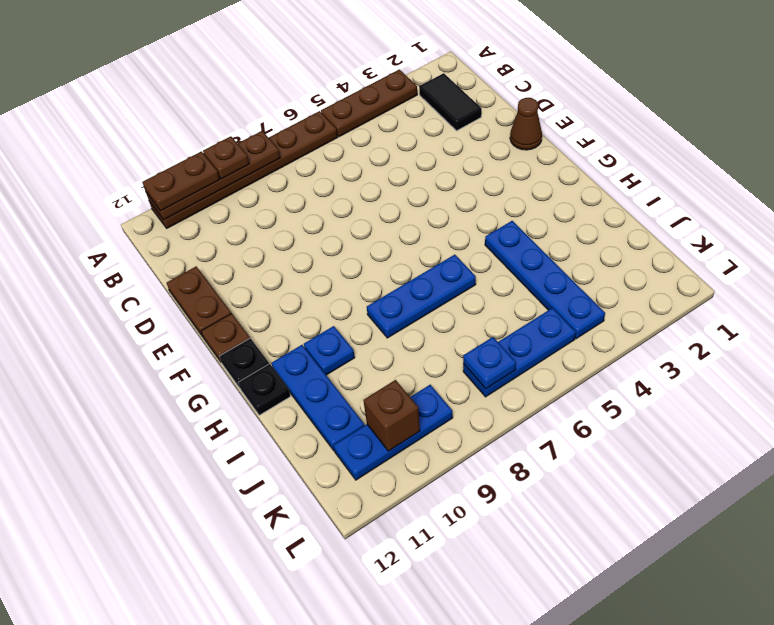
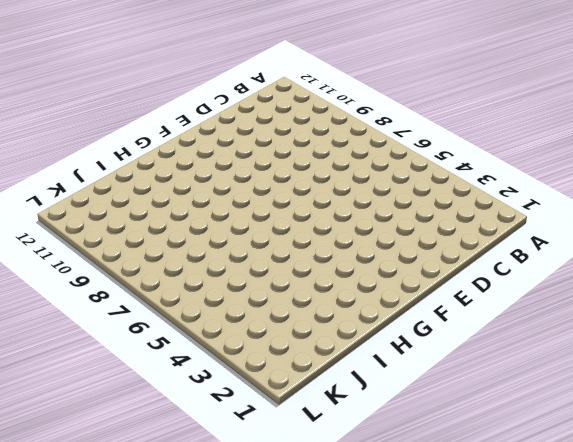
none -> brown 1x3 plate [321,69,417,137]
none -> brown 1x6 plate [149,111,338,228]
none -> black 1x2 tile [419,73,482,131]

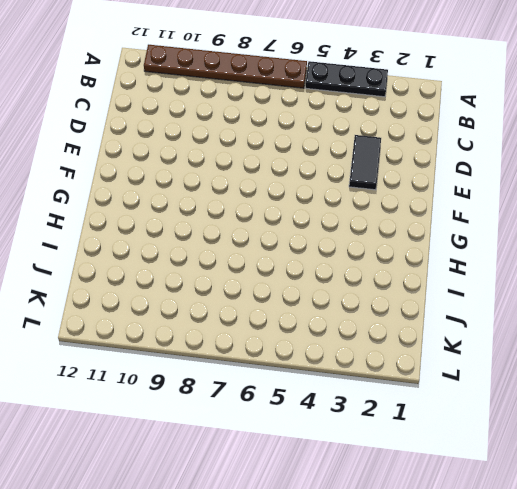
black 1x3 plate [305,61,388,97] -> brown 1x3 plate [321,69,417,137]
black 1x2 tile [349,135,381,190] -> black 1x2 tile moved to [419,73,482,131]
none -> brown 1x2 plate [167,267,231,337]
none -> brown 1x1 cone [510,98,542,150]
none -> brown 1x1 plate [201,313,250,362]

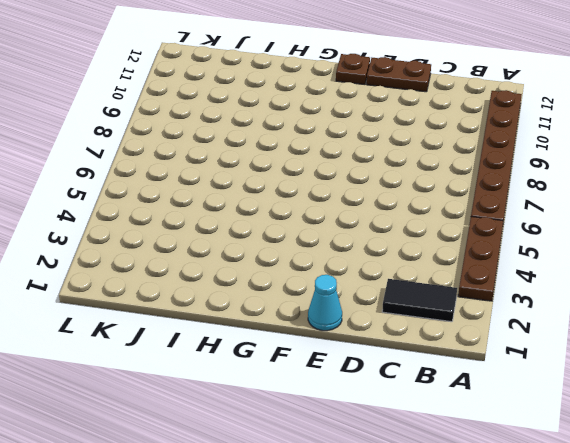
cyan 1x1 cone [308,275,342,331] -> brown 1x1 cone [510,98,542,150]
none -> black 1x1 plate [220,338,269,388]
none -> blue 1x4 plate [485,221,605,339]
none -> blue 1x3 plate [367,255,476,338]

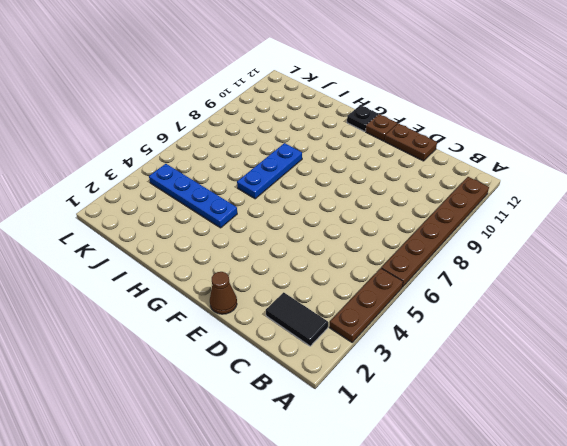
none -> blue 1x1 plate [304,326,355,375]
none -> blue 1x3 plate [271,345,364,451]
none -> black 1x1 plate [238,364,291,415]

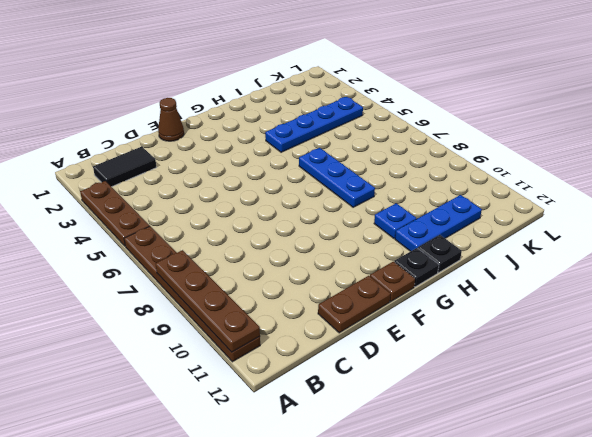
none -> blue 1x3 plate [463,308,576,397]
none -> blue 1x3 plate [334,385,453,480]
none -> blue 1x1 plate [463,337,516,389]

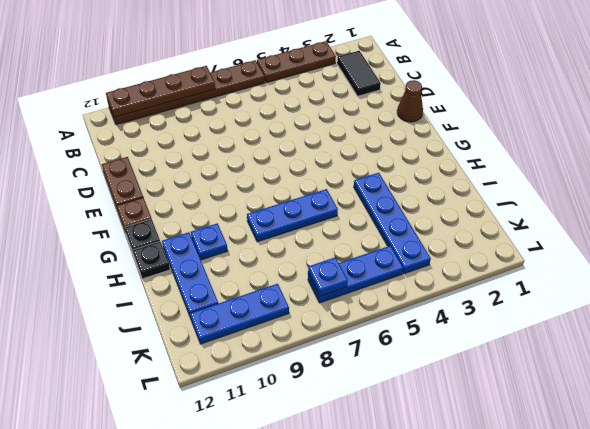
none -> brown 1x1 brick [363,380,420,451]
none -> brown 1x1 plate [203,136,249,179]
none -> brown 1x2 plate [142,151,220,211]

